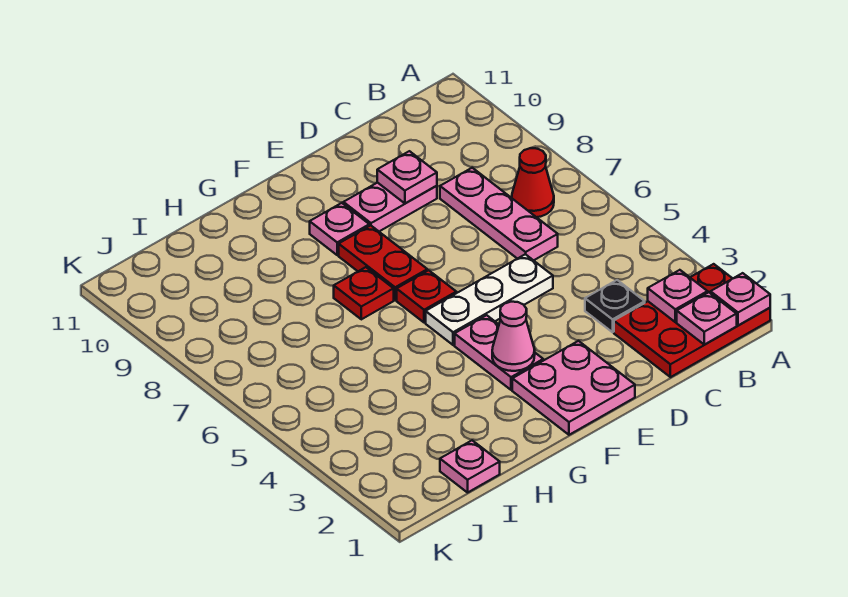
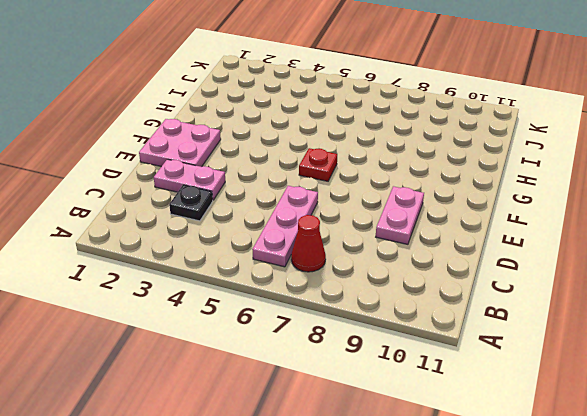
pink 1x3 plate [252,186,318,267] -> pink 1x3 plate turned to [440,168,558,260]
pink 1x2 plate [154,159,225,200] -> pink 1x2 plate moved to [455,315,543,390]
none -> red 2x3 plate [614,264,770,377]
none -> white 1x3 plate [426,254,553,345]
none -> red 1x2 plate [339,225,427,300]

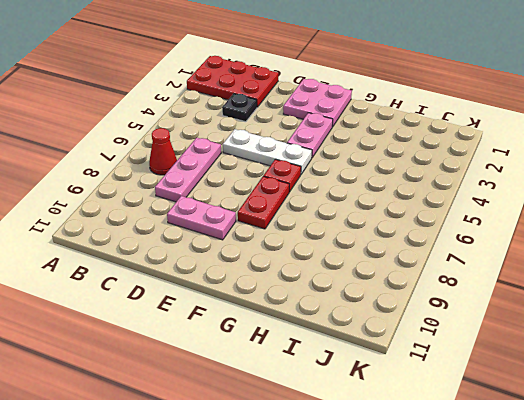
none -> pink 1x1 plate [310,203,369,255]
none -> red 1x1 plate [334,267,394,319]
none -> pink 1x1 plate [440,440,500,492]

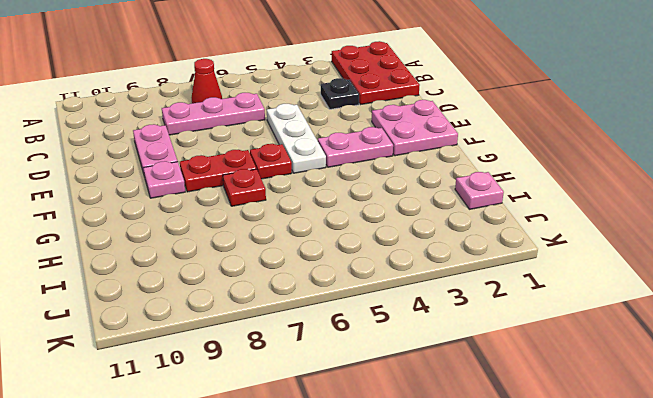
none -> pink 1x1 plate [711,273,770,326]
none -> pink 1x1 plate [677,292,737,345]
none -> pink 1x1 plate [648,270,708,322]

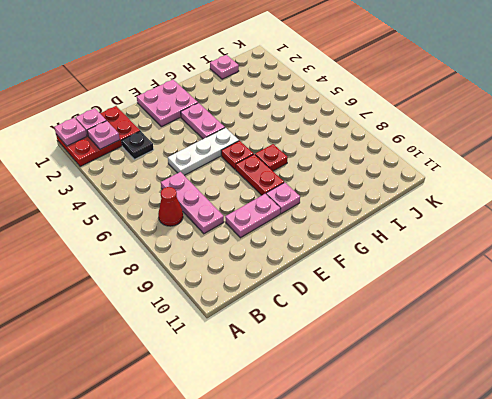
none -> pink 1x1 plate [377,151,437,203]
none -> pink 1x1 cone [492,302,535,371]

